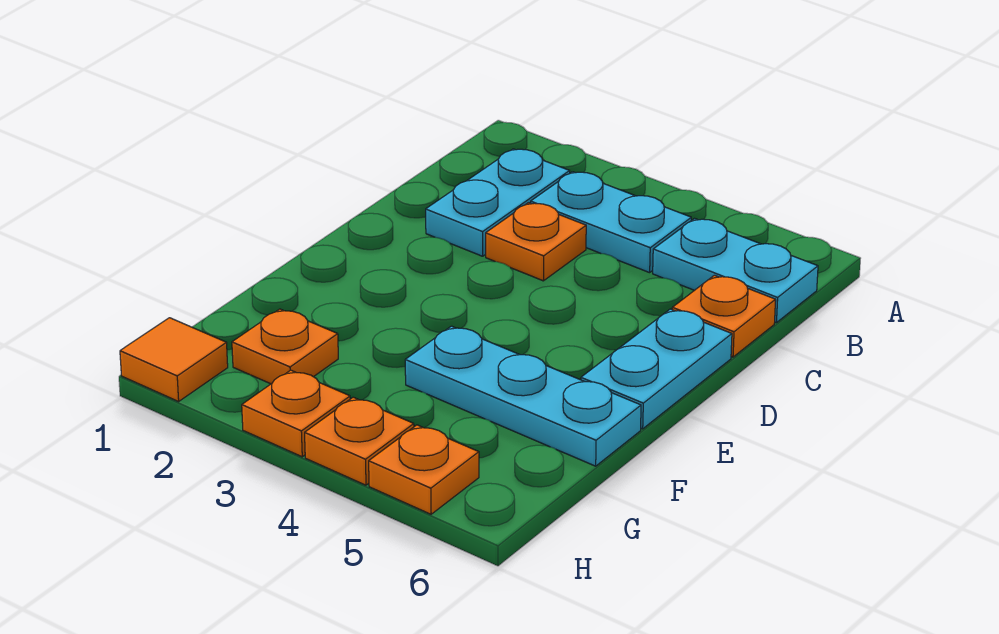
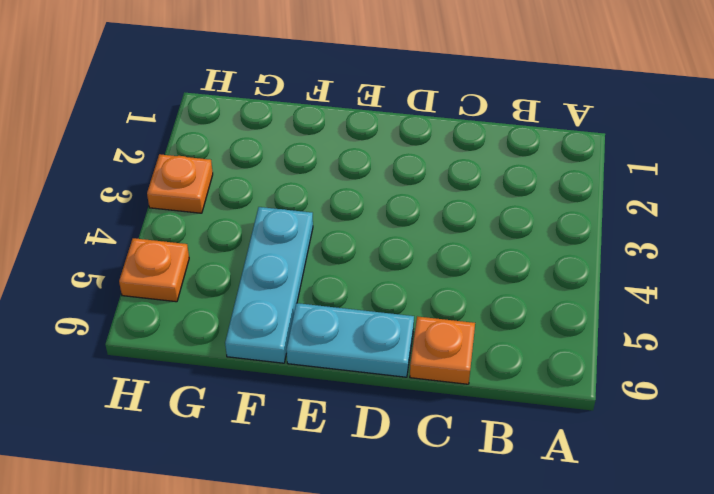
none -> cyan 1x2 plate [426,149,570,256]
none -> cyan 1x2 plate [531,172,691,273]
none -> cyan 1x2 plate [653,219,818,323]

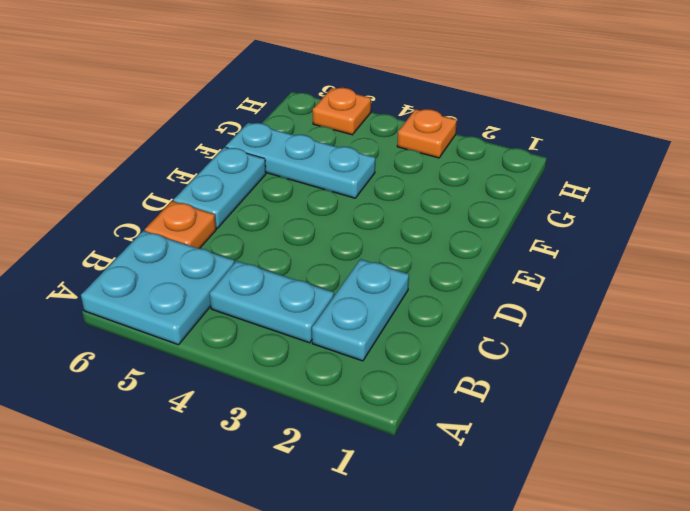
cyan 2x2 plate [81,231,234,345] -> cyan 1x2 plate [653,219,818,323]
none -> orange 1x1 plate [486,203,586,281]
none -> orange 1x1 plate [232,309,338,384]
none -> orange 1x1 tile [120,318,228,401]

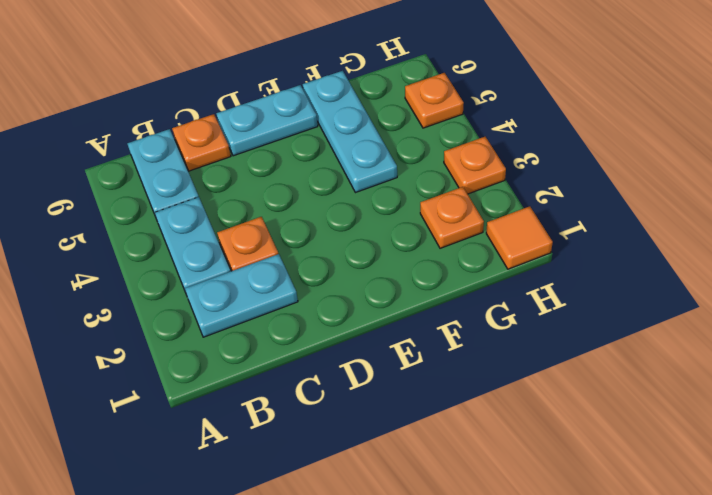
none -> orange 1x1 plate [305,397,414,485]

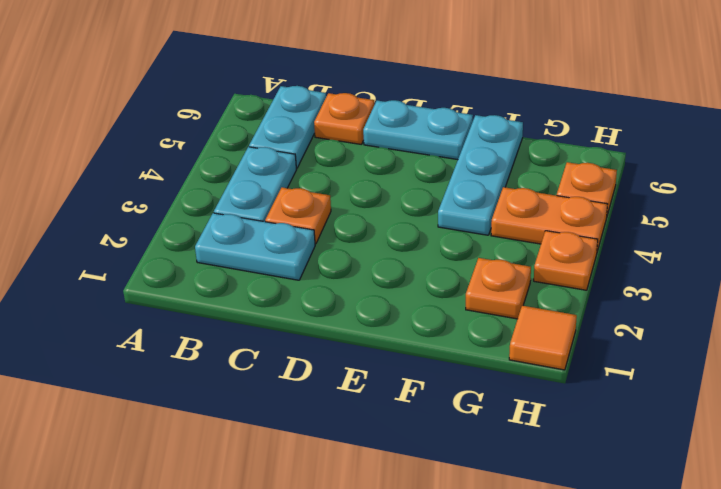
orange 1x2 plate [491,187,608,251] -> orange 1x1 plate [305,397,414,485]

